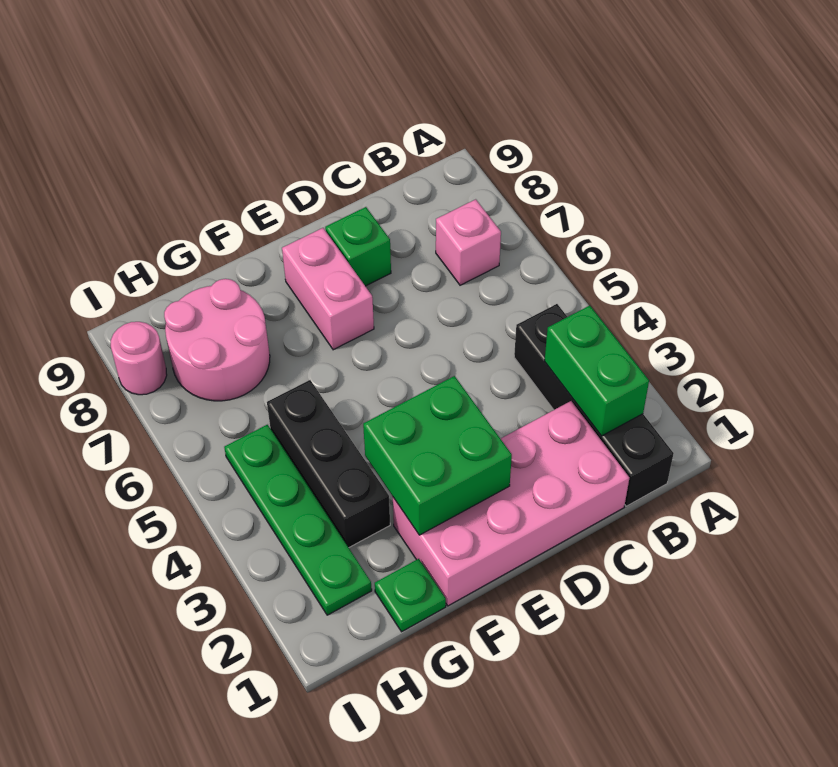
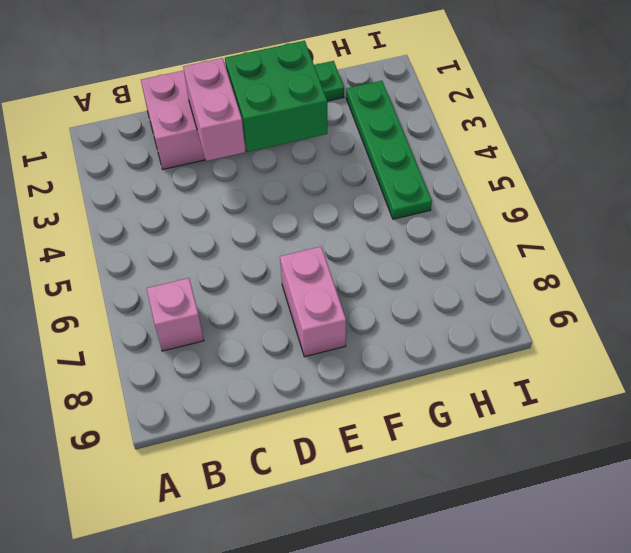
pink 1x2 brick [183,58,245,161] -> none
none -> black 1x4 brick [514,304,674,506]
none -> green 1x1 brick [325,207,391,286]
none -> black 1x3 brick [267,380,390,548]

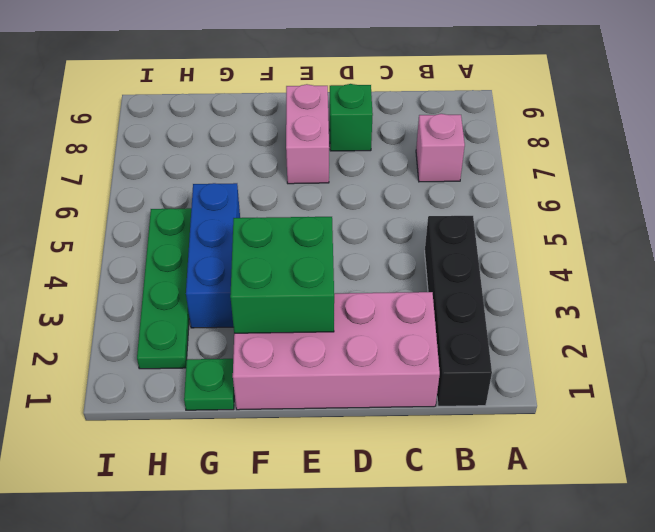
blue 1x3 brick [186,183,240,328] -> black 1x3 brick [267,380,390,548]
none -> pink 2x2 round brick [164,279,270,401]
none -> pink 1x1 round brick [111,322,167,395]
none -> green 1x2 brick [545,306,649,436]

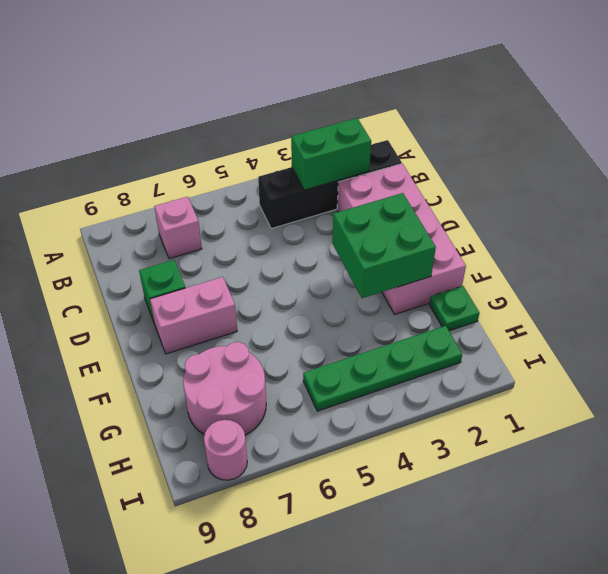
none -> black 1x3 brick [267,380,390,548]

